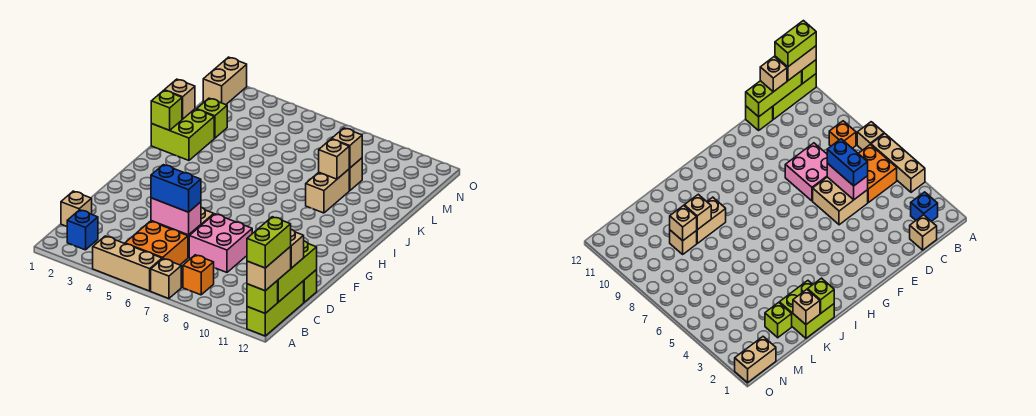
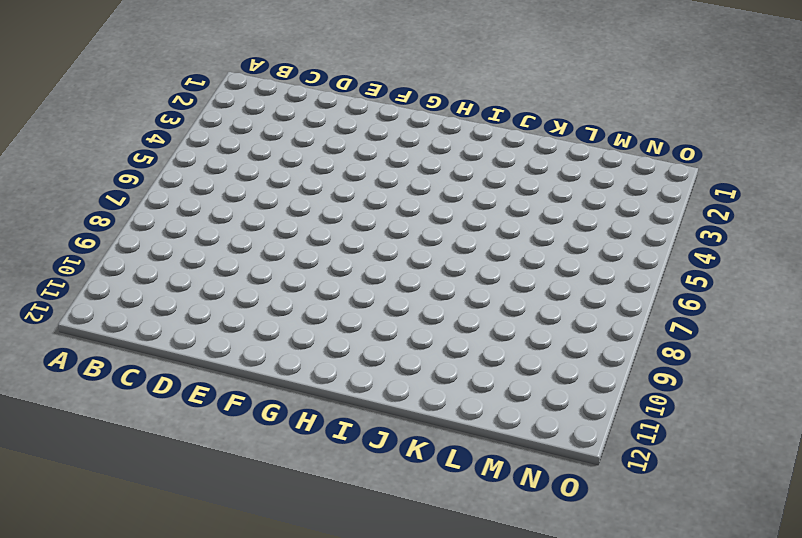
none -> tan 1x3 brick [93,236,162,291]
none -> tan 1x1 brick [151,259,181,299]
none -> lime 1x3 brick [247,281,304,336]

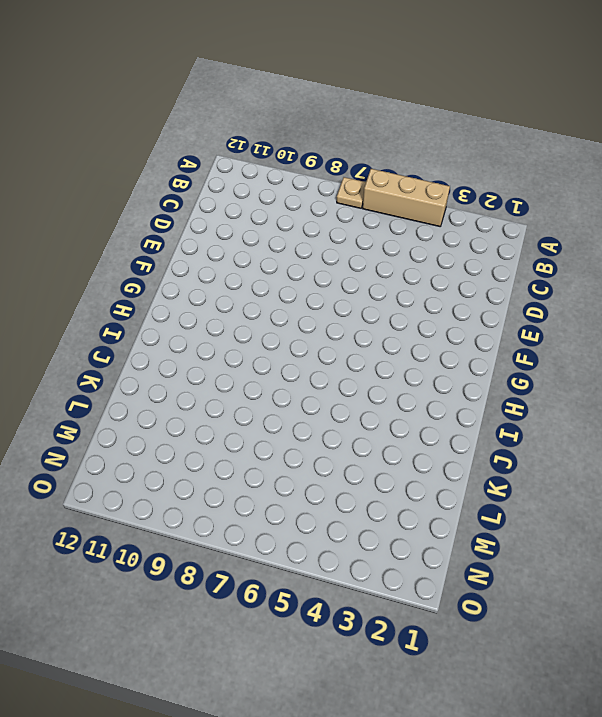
tan 1x1 plate [337,177,366,208] -> tan 1x1 brick [151,259,181,299]
none -> lime 1x3 brick [247,281,304,336]
none -> blue 1x1 brick [67,210,98,250]
none -> orange 2x2 brick [125,221,188,265]

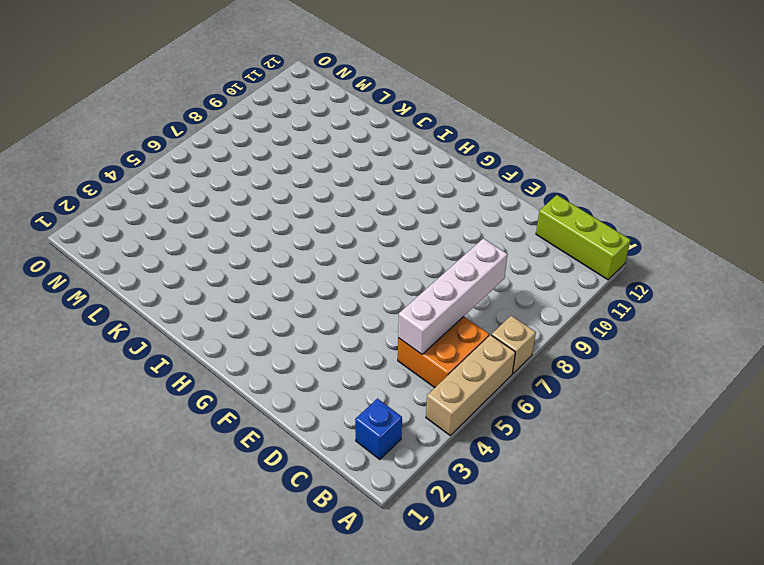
white 1x4 brick [398,238,508,354] -> none
none -> orange 1x1 brick [183,255,214,295]
none -> tan 1x1 brick [61,191,92,226]
none -> tan 2x2 brick [813,177,868,225]

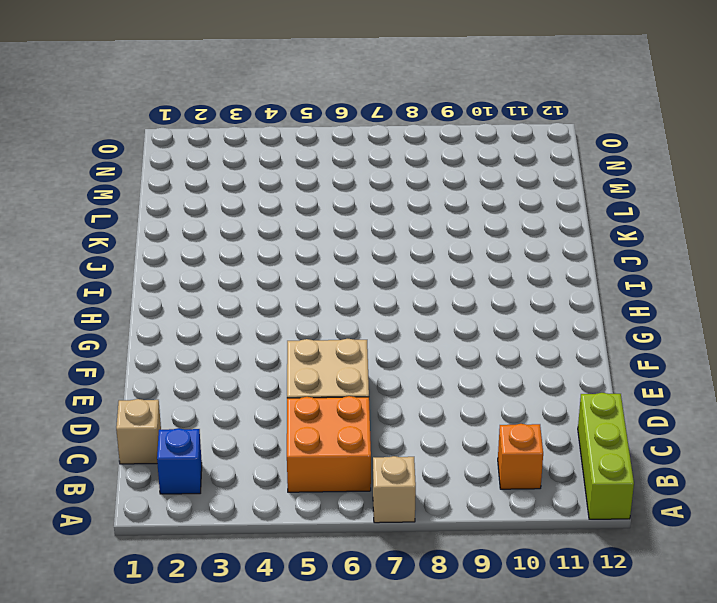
orange 1x1 brick [498,424,543,489] -> orange 1x1 brick moved to [183,255,214,295]
none -> tan 1x3 brick [93,236,162,291]
none -> pink 2x2 brick [189,214,252,272]
none -> lime 1x1 brick [304,270,317,302]

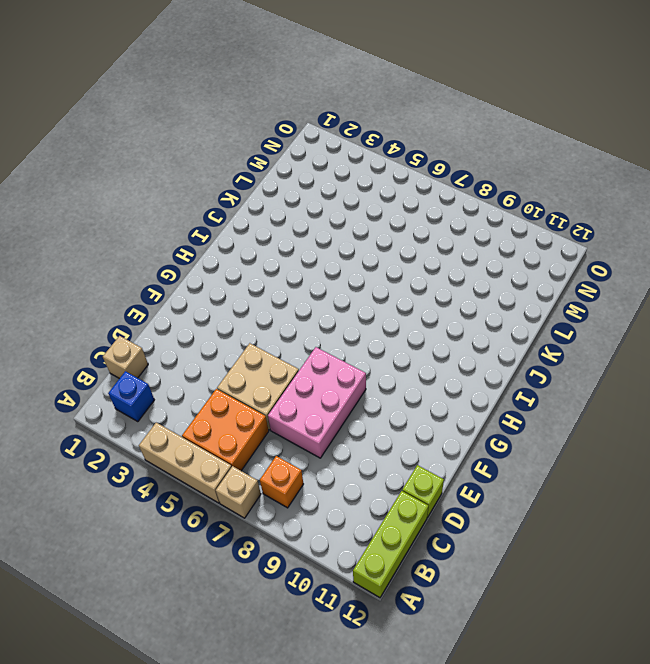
pink 2x3 brick [268,347,366,458] -> pink 2x2 brick [189,214,252,272]
none -> lime 2x2 brick [151,109,214,160]
none -> tan 1x2 brick [306,169,349,213]
none -> lime 1x1 brick [197,98,227,138]

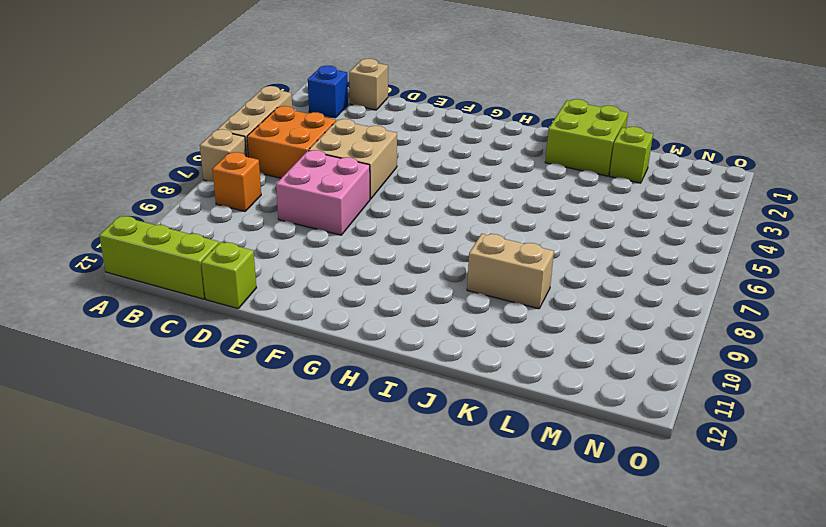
none -> tan 1x1 brick [349,158,362,191]
none -> tan 1x2 brick [203,57,247,105]
none -> lime 1x1 brick [247,281,278,313]

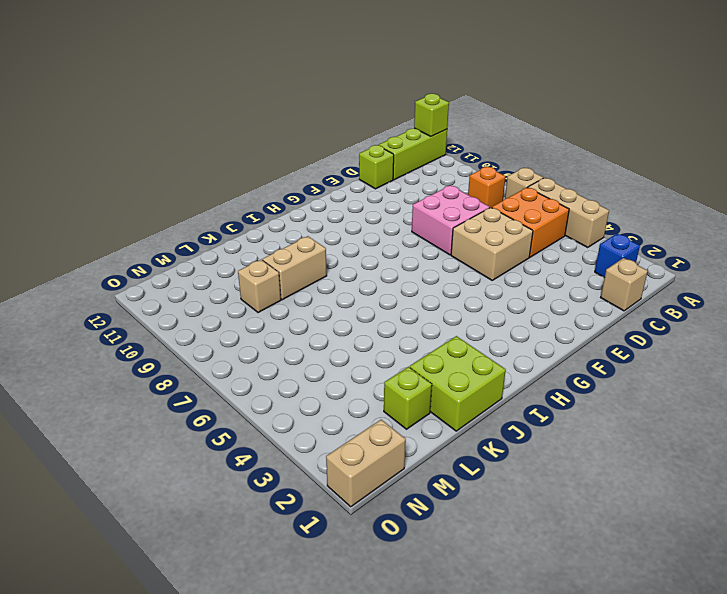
none -> lime 1x3 brick [277,241,317,302]
none -> pink 1x2 brick [151,198,201,235]
none -> lime 1x1 brick [151,90,182,130]

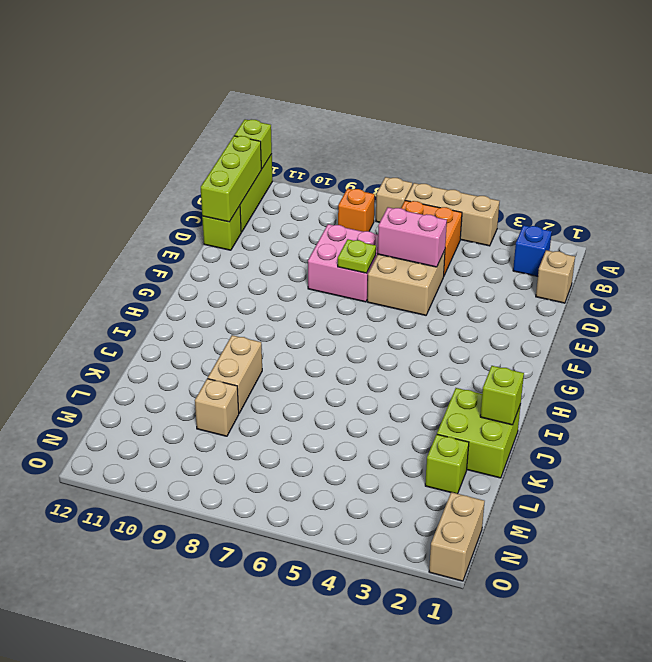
lime 1x1 plate [338,239,376,273] -> none
none -> tan 1x1 brick [164,79,195,119]
none -> tan 1x1 brick [319,139,349,179]
none -> tan 1x1 brick [332,128,362,168]

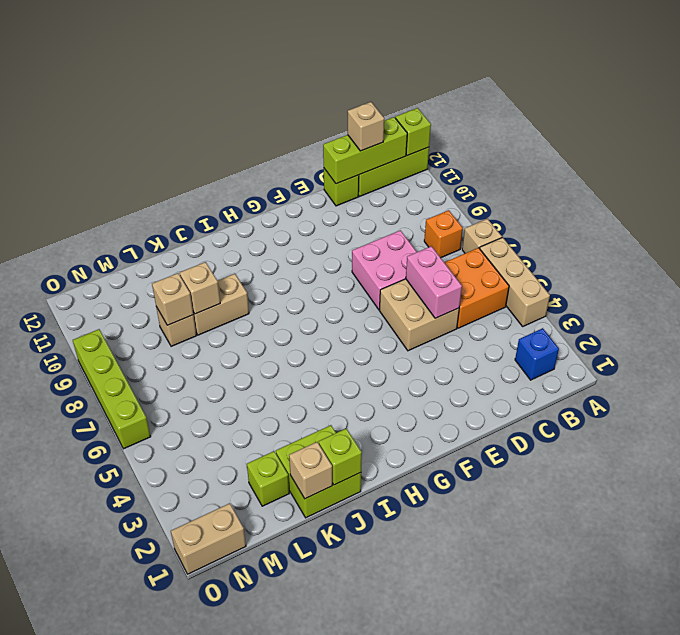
lime 1x4 brick [73,329,151,449] -> none
none -> tan 1x1 brick [61,191,92,226]
none -> tan 1x2 brick [247,247,291,291]
none -> blue 1x2 brick [151,165,201,212]

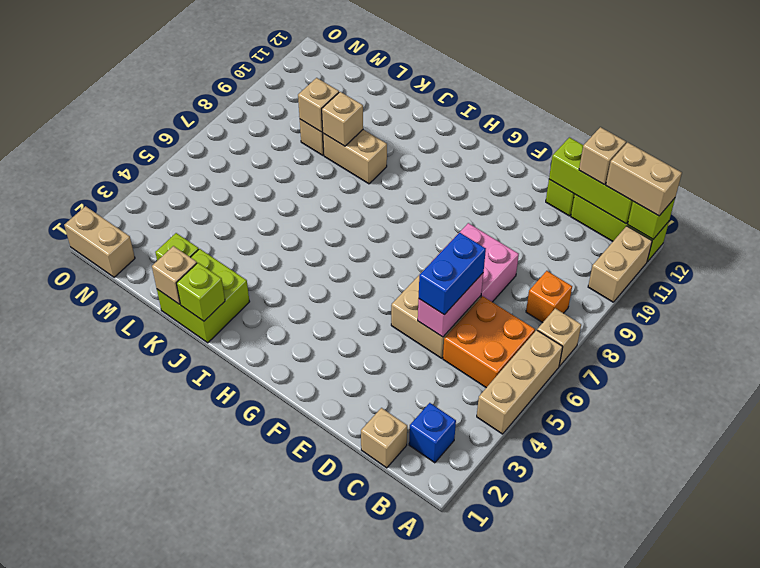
tan 1x2 brick [588,226,652,302] -> none
none -> lime 1x2 brick [247,217,291,268]

